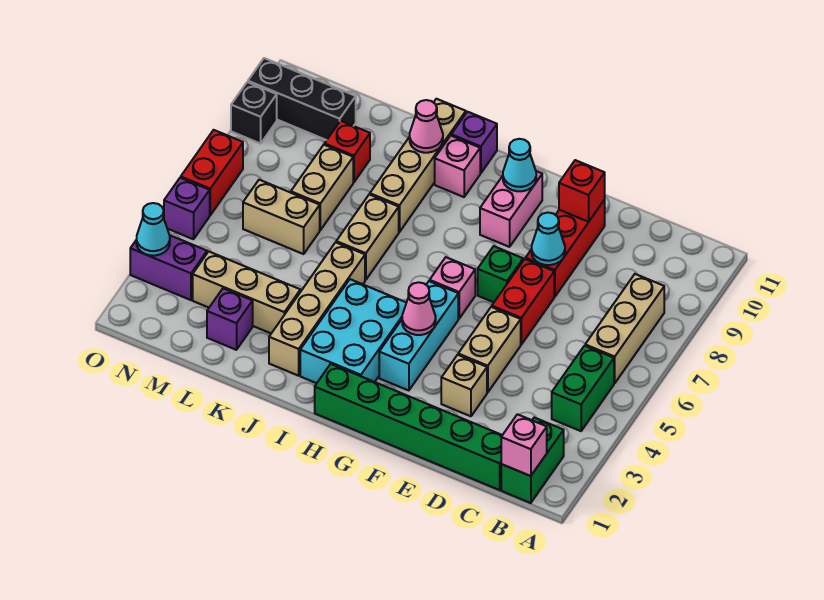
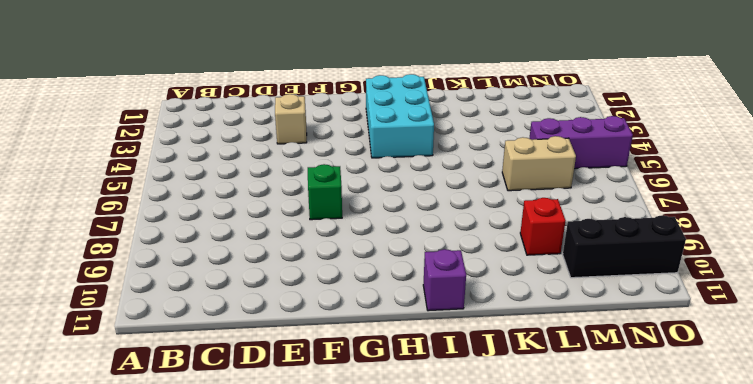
purple 1x3 brick [529,116,633,169] -> purple 1x1 brick [164,178,210,239]
none -> green 1x2 brick [501,418,564,503]
none -> green 1x2 brick [552,346,614,431]
none -> tan 1x3 brick [585,274,664,383]
none -> green 1x6 brick [315,364,502,490]

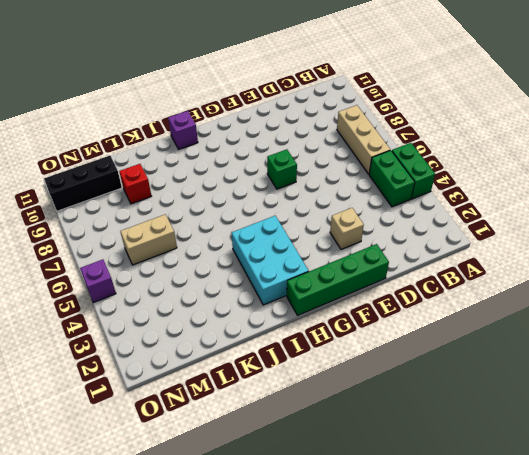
green 1x2 brick [392,143,435,199] -> green 1x2 brick moved to [501,418,564,503]
green 1x4 brick [287,244,389,315] -> green 1x6 brick [315,364,502,490]
none -> tan 1x2 brick [458,307,521,392]
none -> red 1x2 brick [492,259,554,344]
none -> red 1x3 brick [525,200,605,297]
none -> cyan 1x3 brick [379,281,458,391]

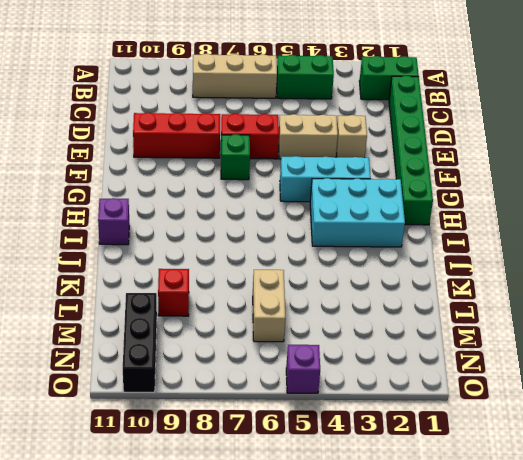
none -> pink 1x1 brick [430,257,475,319]
none -> pink 1x2 brick [480,171,542,247]
none -> pink 1x1 brick [435,136,480,197]
none -> tan 1x4 brick [269,242,365,376]

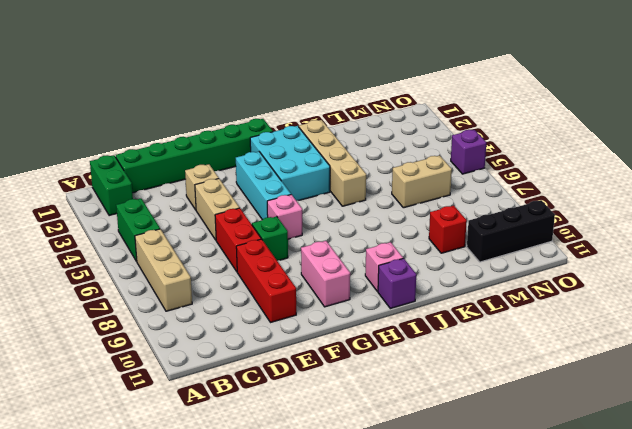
none -> tan 1x2 brick [336,194,399,280]
none -> tan 1x4 brick [370,99,466,232]
none -> tan 1x3 brick [193,252,300,333]
none -> purple 1x1 brick [207,288,253,350]

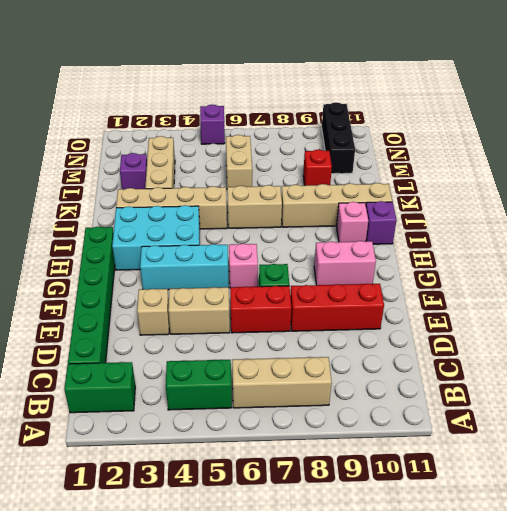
none -> tan 1x2 brick [291,145,353,230]
none -> purple 1x2 brick [130,235,207,300]
none -> red 1x2 brick [181,130,243,215]
none -> black 1x1 brick [231,82,277,144]

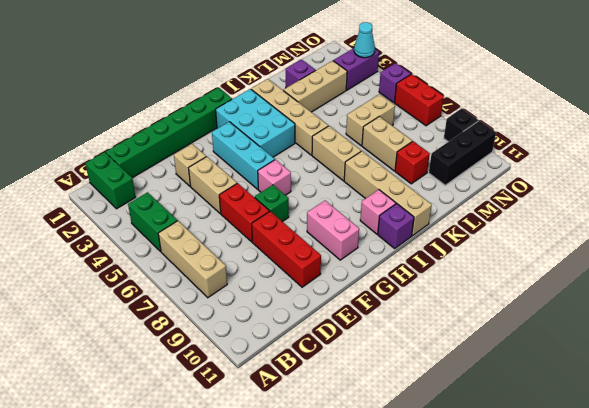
none -> pink 1x1 brick [501,414,547,476]
none -> cyan 1x1 cone [532,213,565,265]
none -> red 1x1 brick [559,160,605,222]
none -> pink 1x1 cone [402,282,436,335]

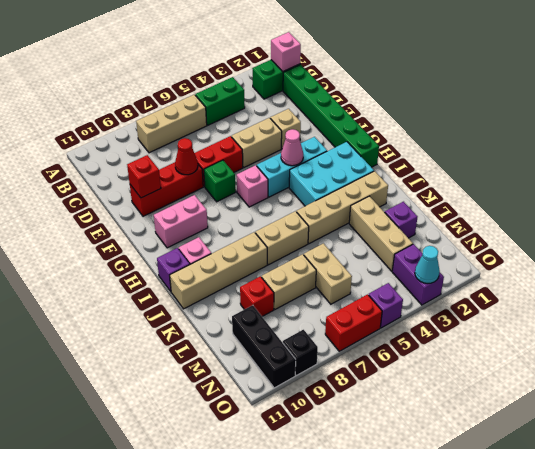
red 1x1 cone [175,138,198,175] -> cyan 1x1 cone [532,213,565,265]
none -> cyan 1x1 cone [503,139,536,191]
none -> pink 1x1 cone [410,100,443,153]

